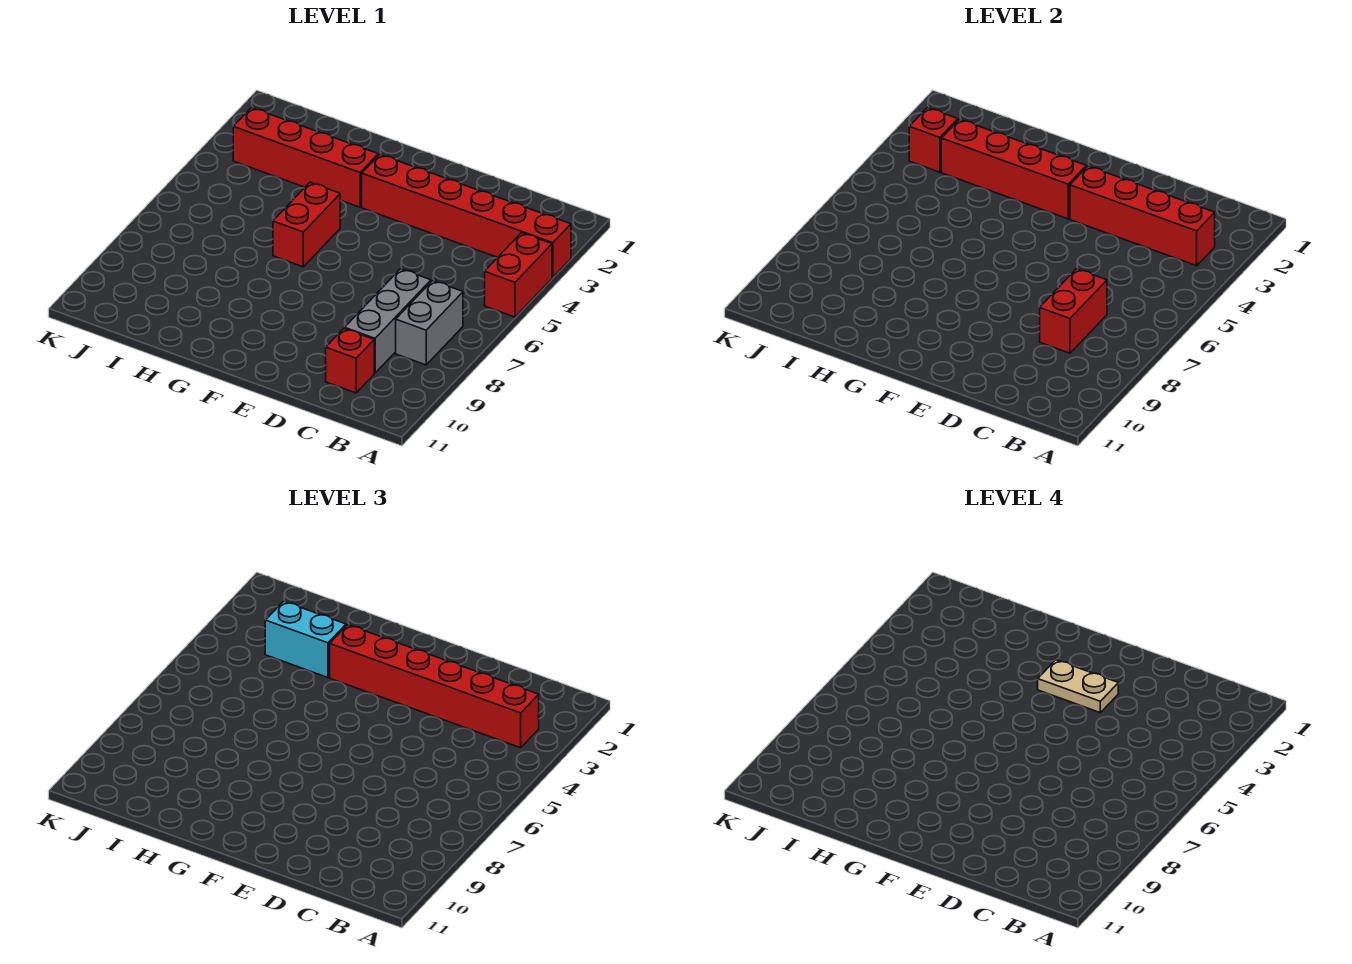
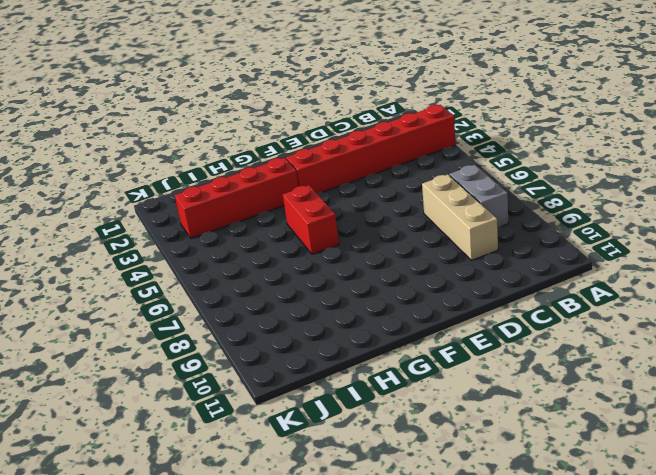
tan 1x3 brick [422,174,498,260] -> grey 1x3 brick [345,269,431,373]
none -> red 1x2 brick [485,233,552,317]
none -> red 1x1 brick [326,328,374,393]
none -> red 1x4 brick [1070,166,1215,266]

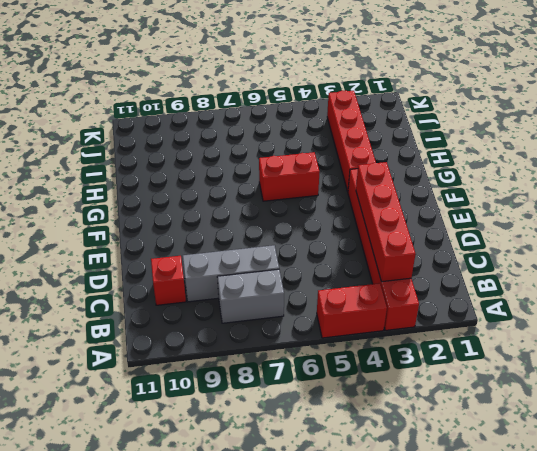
none -> red 1x2 brick [1040,269,1107,353]
none -> red 1x4 brick [941,119,1086,219]
none -> red 1x1 brick [909,108,958,172]

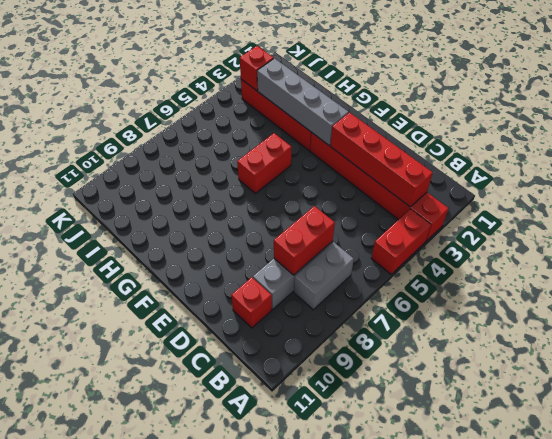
grey 1x4 brick [257,58,349,145] -> red 1x4 brick [941,119,1086,219]
none -> red 1x6 brick [330,625,539,748]
none -> cyan 1x2 brick [265,601,346,678]
none -> tan 1x2 plate [1038,660,1118,712]

